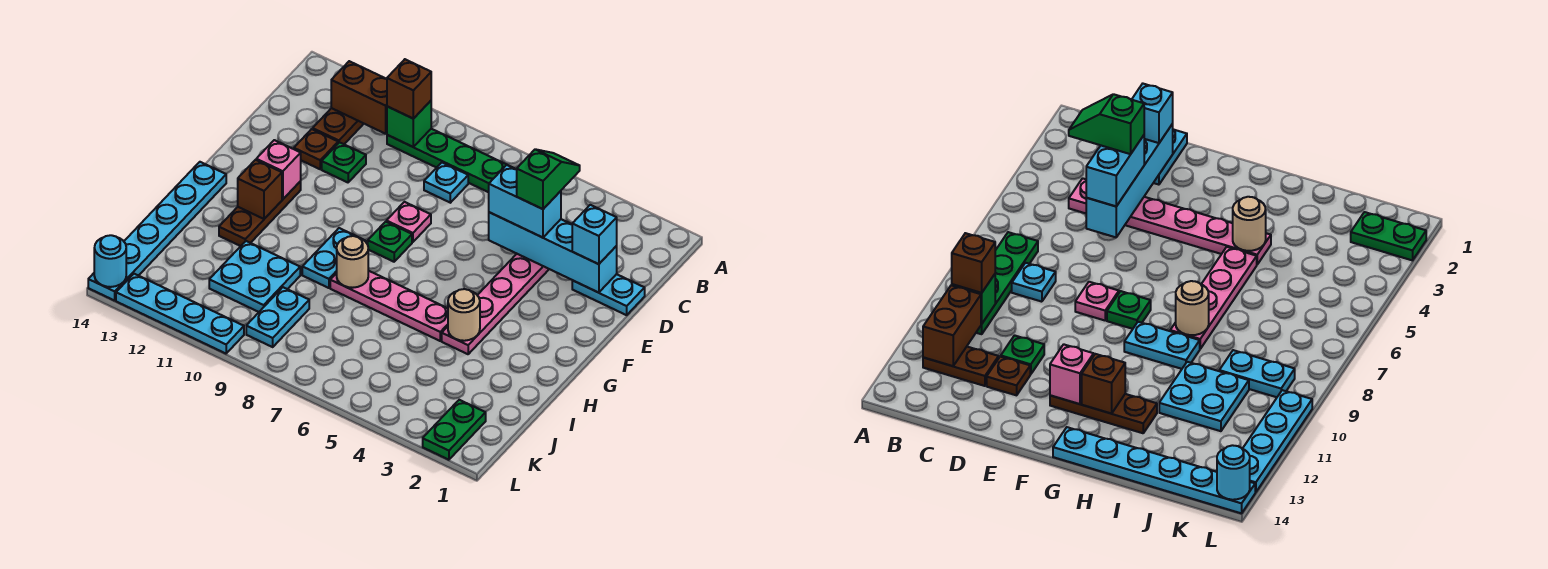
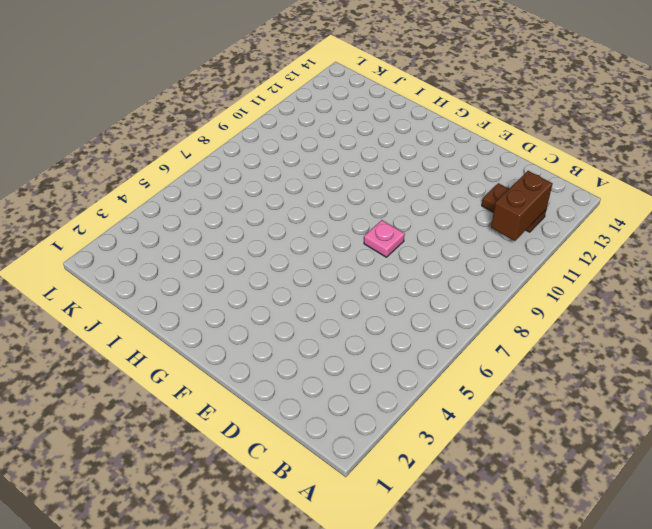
none -> green 1x4 plate [387,129,513,192]
none -> pink 1x6 plate [442,254,549,354]
none -> cyan 1x1 plate [424,163,468,203]

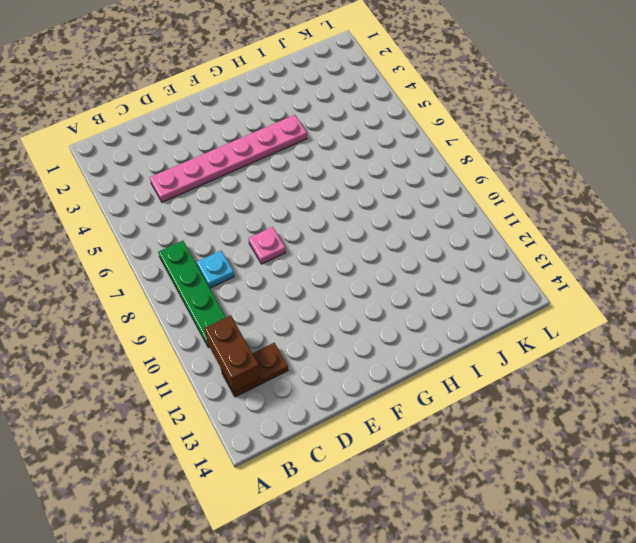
none -> cyan 1x2 plate [572,274,645,315]
none -> green 1x1 plate [322,142,366,182]
none -> brown 1x1 plate [294,129,338,169]

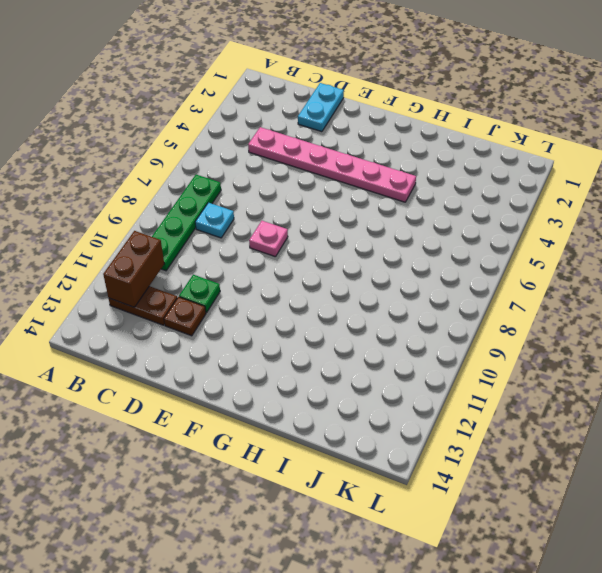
none -> green 1x1 plate [368,222,412,262]
none -> brown 1x3 plate [219,181,301,246]
none -> cyan 1x2 plate [302,228,366,288]

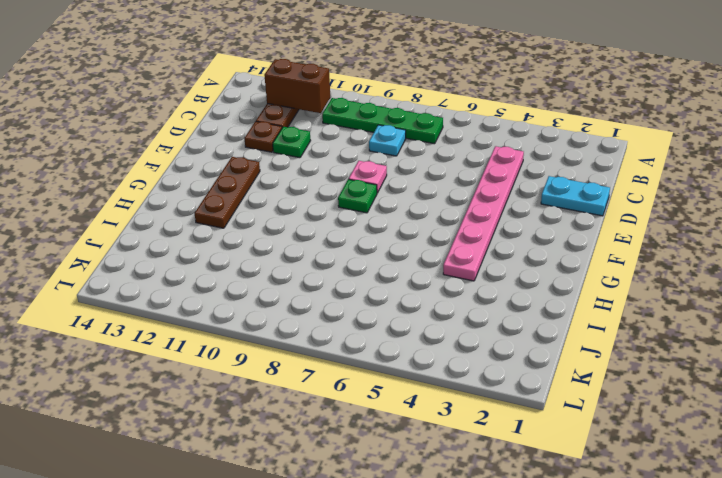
none -> cyan 1x2 plate [302,228,366,288]
none -> cyan 1x6 plate [88,162,226,301]
none -> pink 1x4 plate [330,271,448,341]

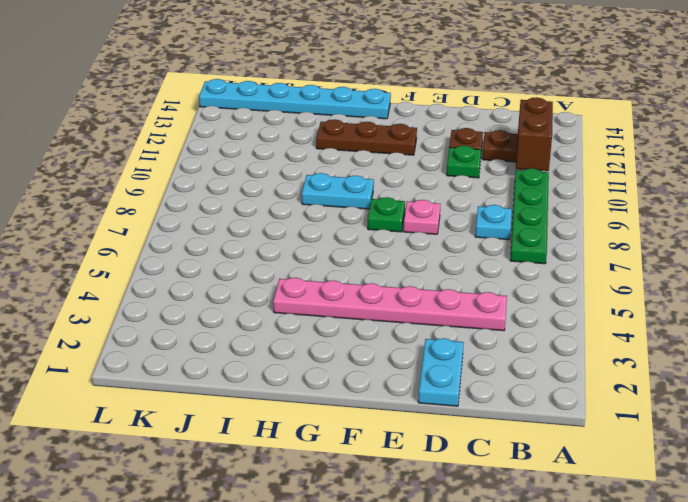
none -> pink 1x4 plate [330,271,448,341]
none -> cyan 2x2 plate [209,241,300,312]
none -> cyan 1x2 plate [246,287,309,347]

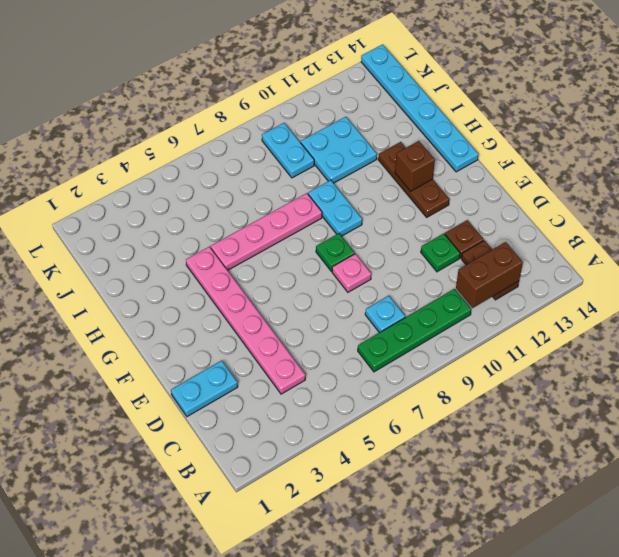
none -> green 1x2 plate [423,400,486,460]
none -> cyan 1x4 plate [116,274,244,354]
none -> green 1x1 brick [387,101,431,147]

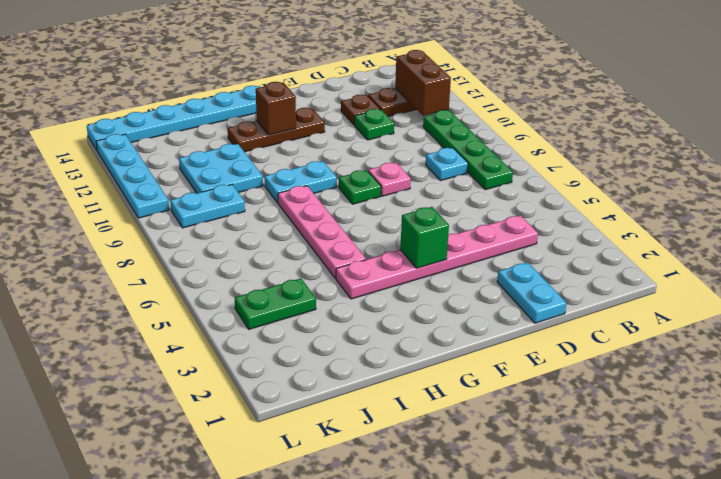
green 1x1 brick [400,207,449,268] -> green 1x1 brick moved to [387,101,431,147]
green 1x2 plate [235,279,316,329] -> green 1x2 plate moved to [423,400,486,460]
none -> cyan 1x4 brick [489,212,617,293]
none -> pink 1x1 brick [256,140,301,199]
none -> tan 1x1 round brick [448,289,480,341]

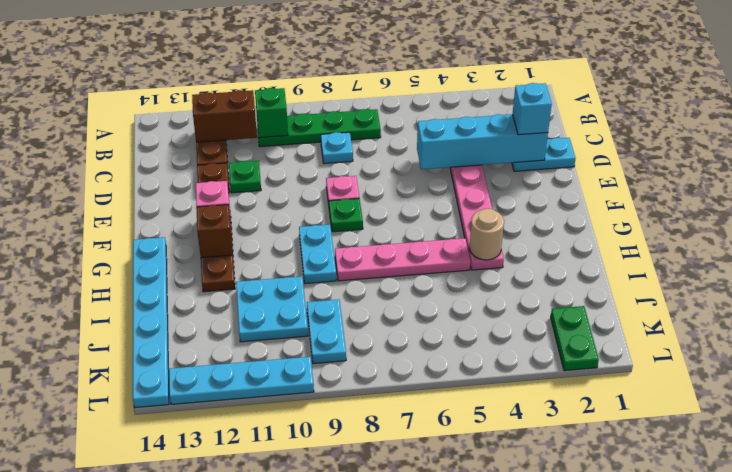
none -> tan 1x1 round brick [337,236,368,288]
none -> cyan 1x1 round brick [94,235,126,287]
none -> brown 1x1 brick [387,59,431,119]

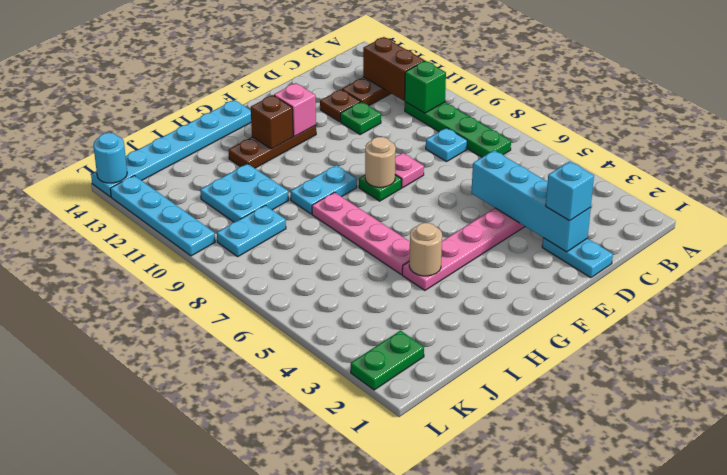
tan 1x1 round brick [365,137,396,187] -> tan 1x1 round brick moved to [337,236,368,288]
none -> brown 1x1 brick [387,59,431,119]
none -> cyan 1x2 brick [489,165,561,238]
none -> green 1x2 slope [517,149,580,209]

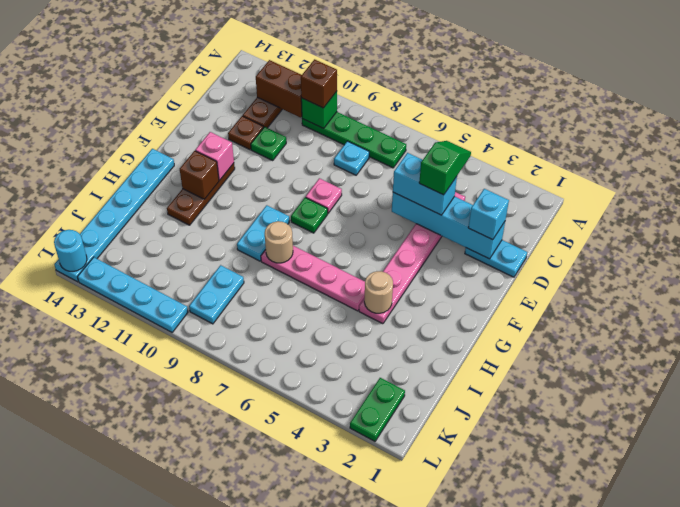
none -> cyan 2x2 plate [209,241,300,312]

